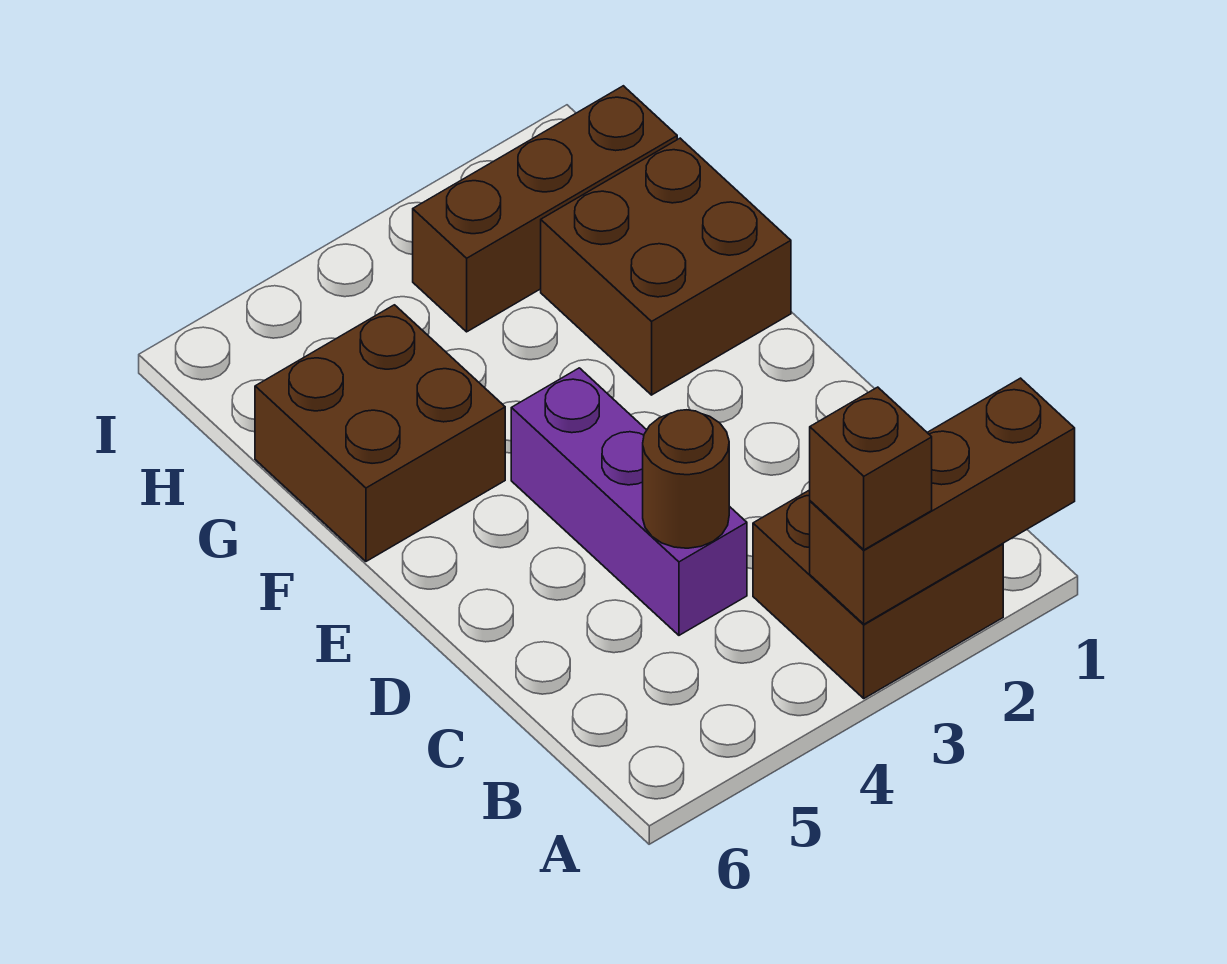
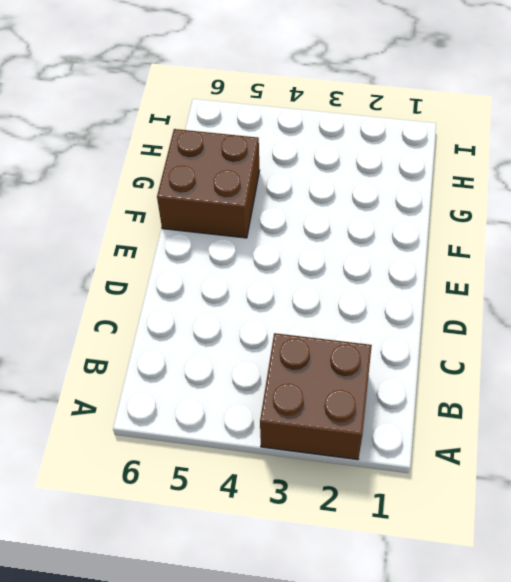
none -> purple 1x3 brick [511,368,747,635]
none -> brown 2x2 brick [541,138,791,395]

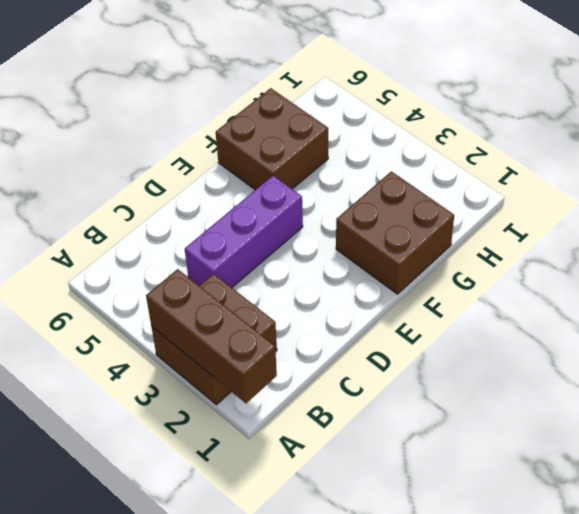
none -> brown 1x3 brick [413,86,677,332]
none -> brown 1x1 round brick [643,410,729,548]

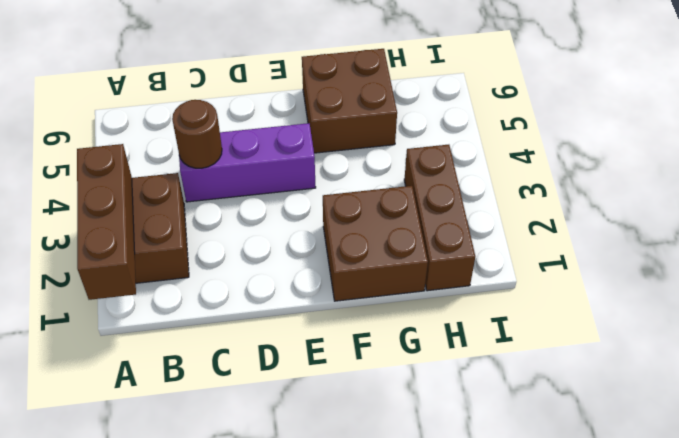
none -> brown 1x1 brick [810,387,932,550]

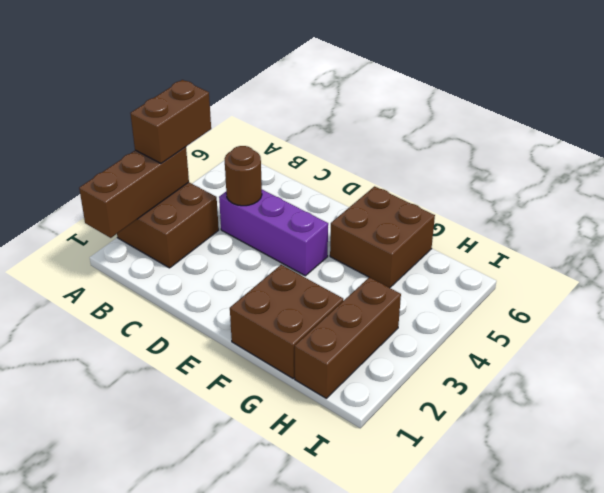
brown 1x2 brick [130,80,211,163] -> brown 1x1 brick [810,387,932,550]

